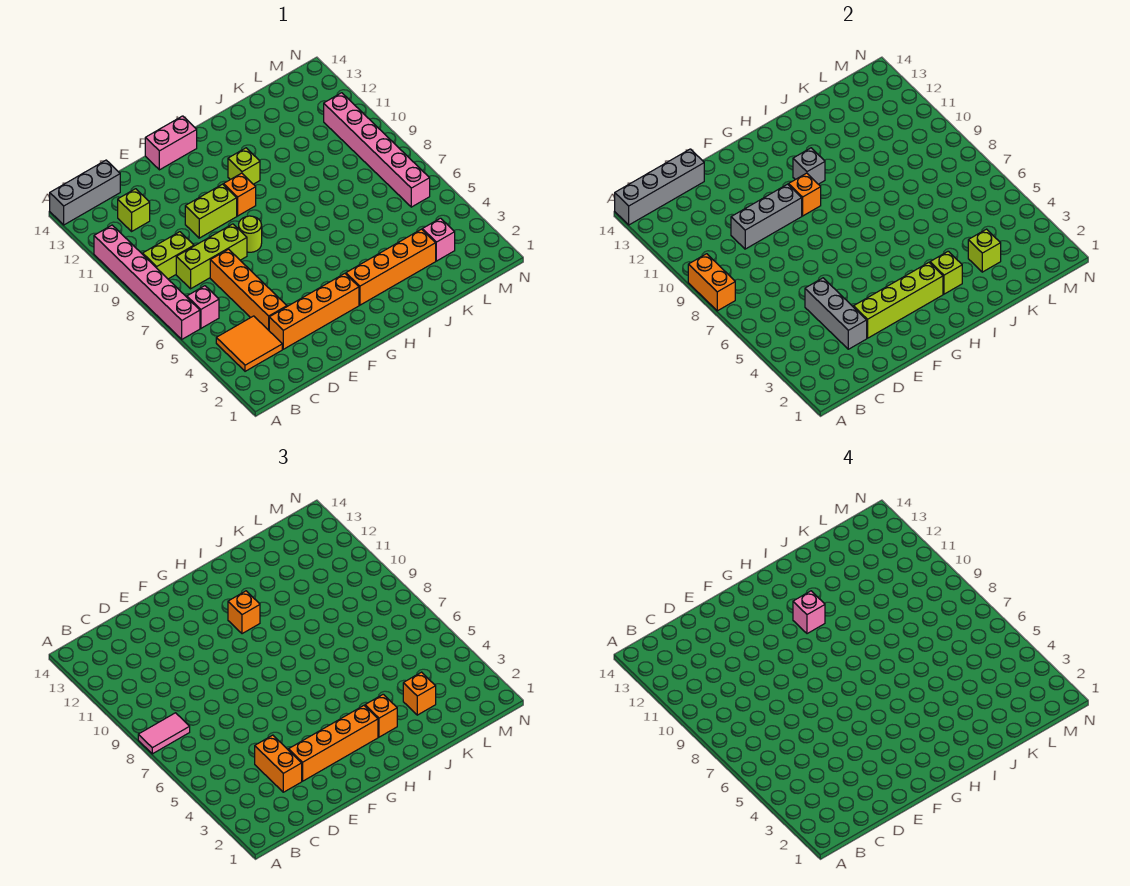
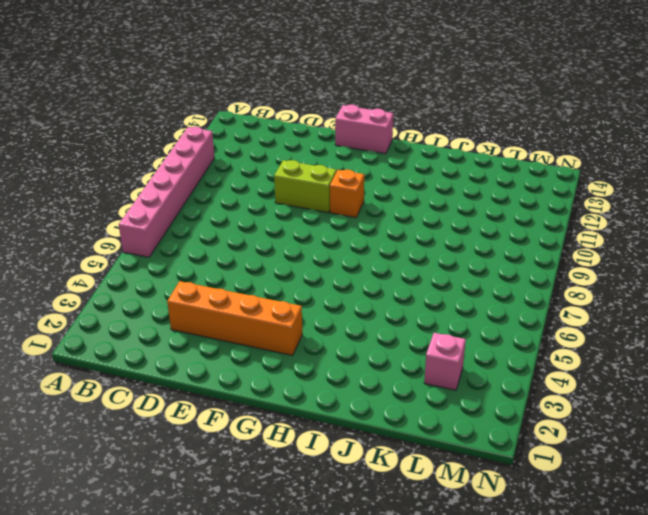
none -> grey 1x3 brick [50,160,120,225]
none -> orange 2x2 tile [216,316,282,371]
none -> pink 1x1 brick [187,286,219,328]
none -> lime 1x2 brick [143,232,194,279]

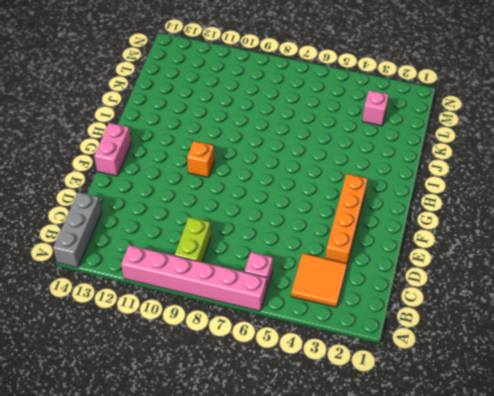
none -> lime 1x3 brick [176,224,247,289]
none -> lime 1x1 brick [118,189,150,231]
none -> orange 1x4 brick [210,249,287,330]
none -> lime 1x2 brick [185,184,237,238]

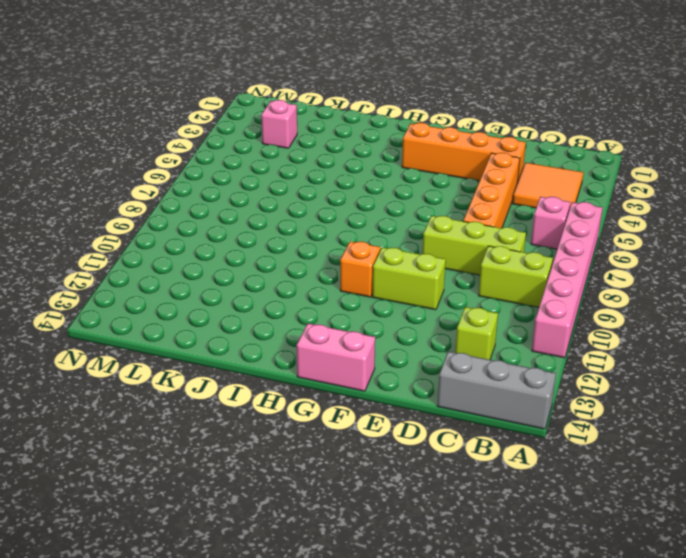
none -> lime 1x1 round brick [239,216,262,252]
none -> orange 1x4 brick [346,229,436,305]
none -> lime 1x1 brick [228,148,260,184]
none -> pink 1x6 brick [324,93,430,207]

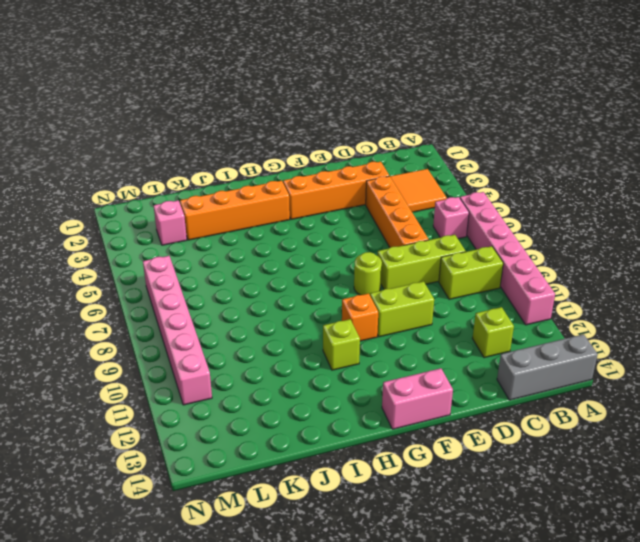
none -> orange 1x2 brick [688,254,735,311]
none -> grey 1x4 brick [615,149,704,225]
none -> grey 1x3 brick [805,278,867,349]
none -> grey 1x3 brick [731,184,802,249]

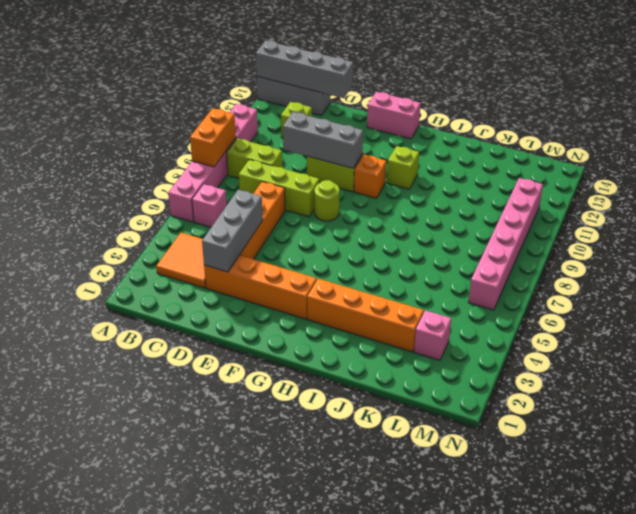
none -> lime 1x4 brick [853,263,943,338]
none -> orange 1x1 brick [789,173,821,216]
none -> grey 1x1 brick [793,148,825,184]
none -> lime 1x1 brick [930,251,962,294]

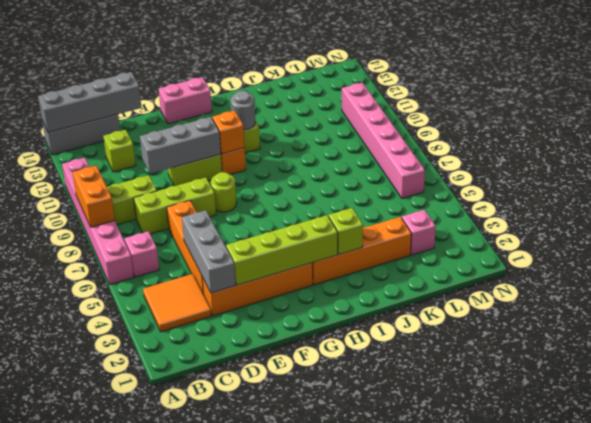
grey 1x1 round brick [231,91,255,130] -> grey 1x1 brick [793,148,825,184]
none -> lime 1x1 brick [968,229,1001,272]
none -> pink 1x2 tile [138,713,190,754]
none -> orange 1x2 brick [255,735,302,792]
none -> orange 1x4 brick [288,706,378,781]

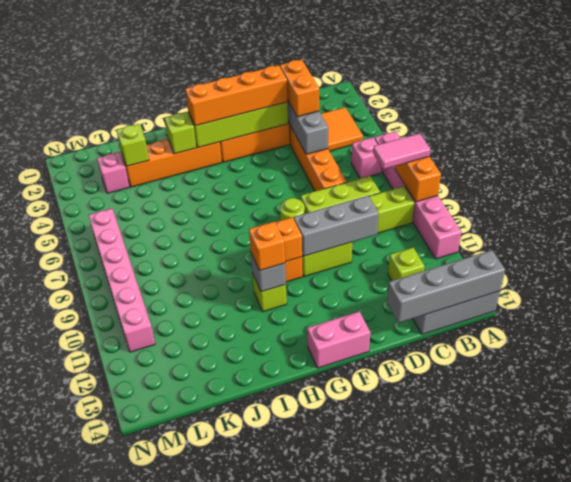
none -> orange 1x1 brick [365,694,397,737]
none -> orange 1x1 brick [403,672,436,715]
none -> pink 1x1 brick [793,591,825,634]

